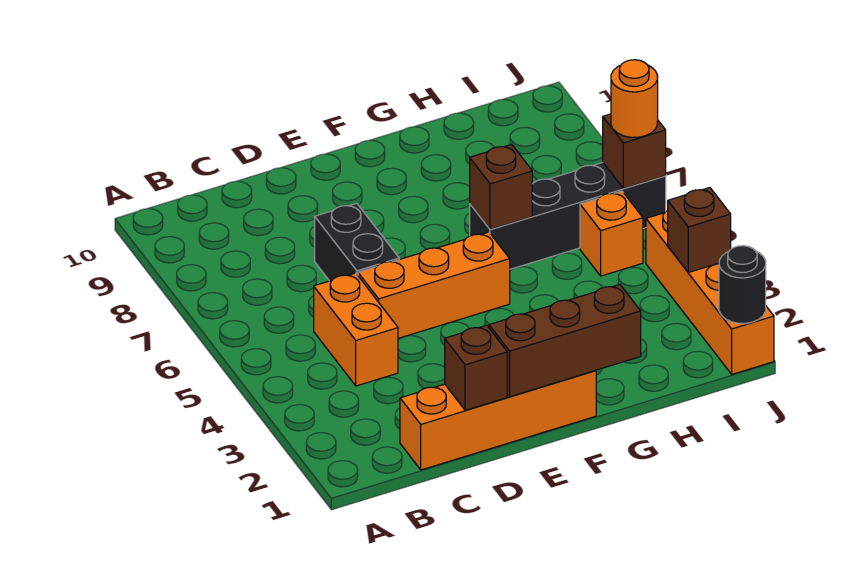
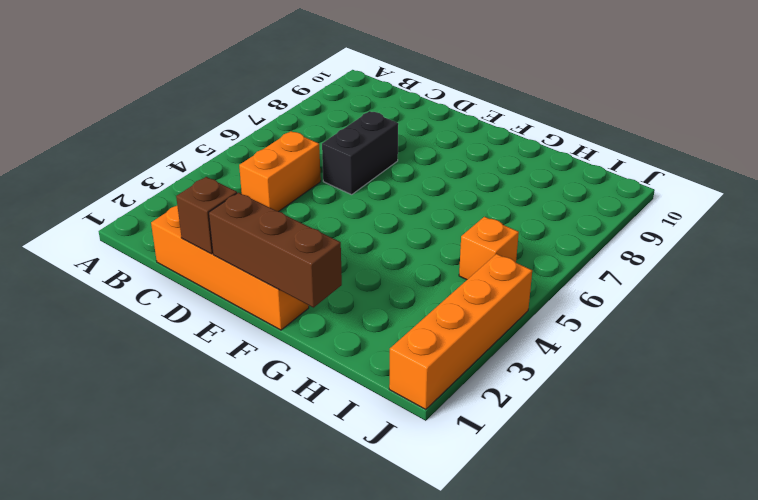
none -> orange 1x3 brick [358,232,510,338]
none -> black 1x4 brick [470,163,666,269]
none -> brown 1x1 brick [470,144,532,229]

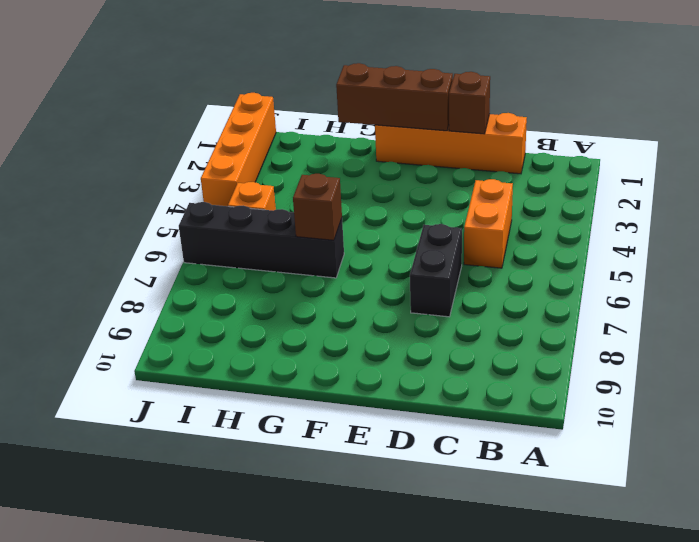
none -> orange 1x3 brick [358,232,510,338]
none -> black 1x1 round brick [719,246,766,323]
none -> brown 1x1 brick [668,188,731,272]

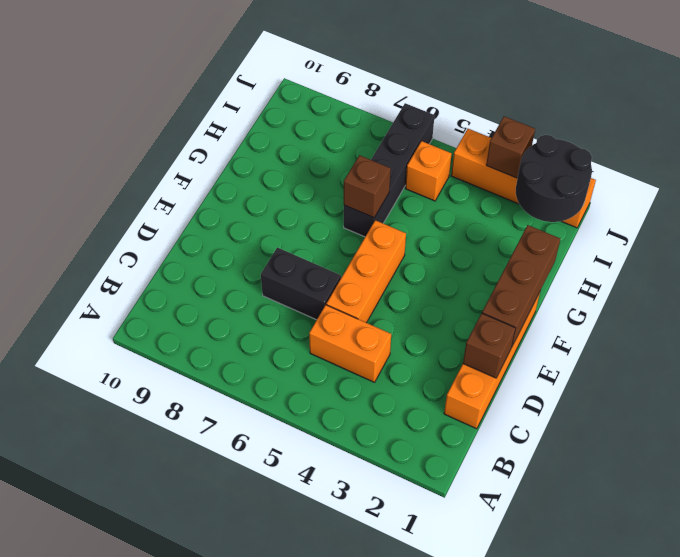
black 2x2 round brick [516,135,592,222] -> black 1x1 round brick [719,246,766,323]
none -> brown 1x1 brick [603,114,666,188]
none -> orange 1x1 round brick [611,60,658,137]

